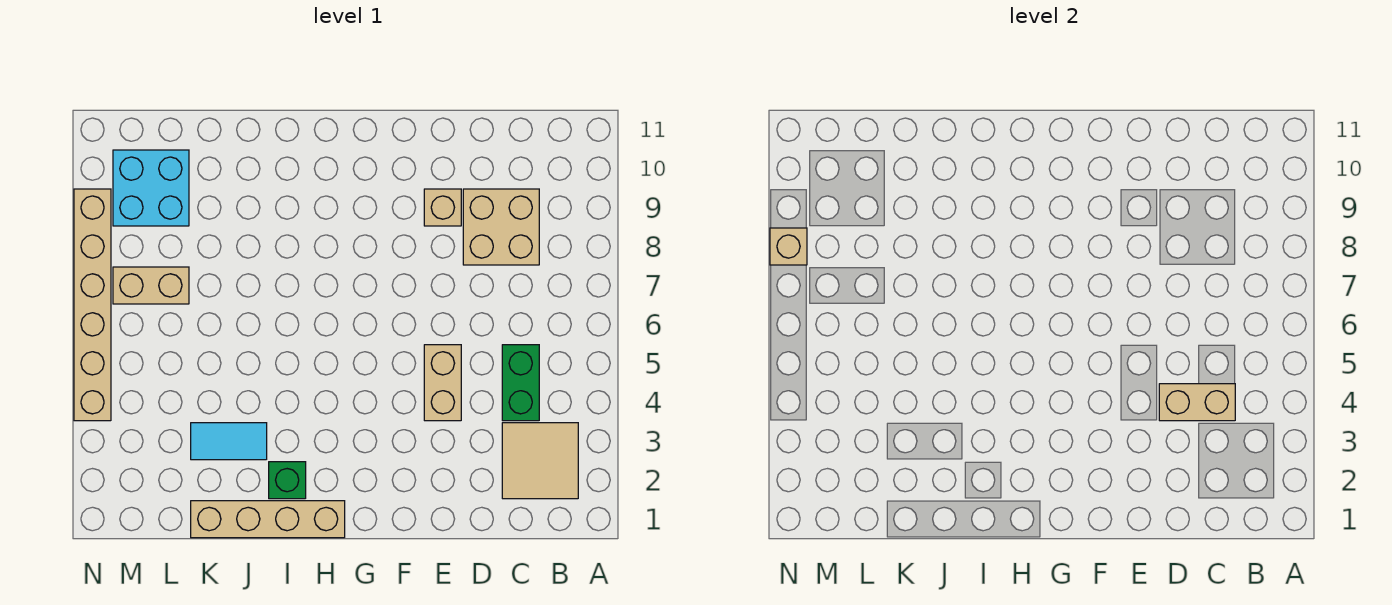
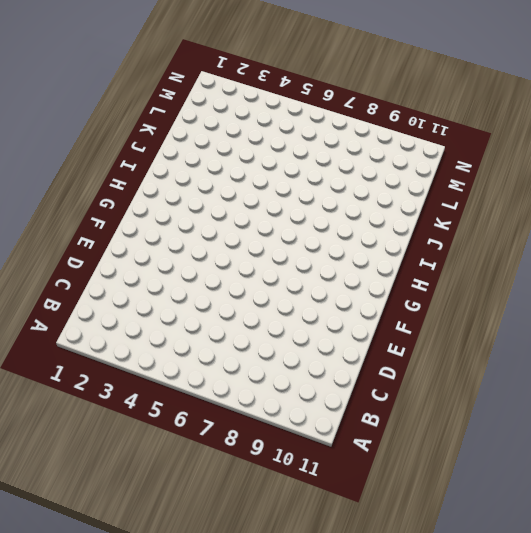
none -> tan 2x2 tile [502,423,578,499]
none -> green 1x2 brick [502,345,539,421]
none -> tan 2x2 brick [463,189,539,265]

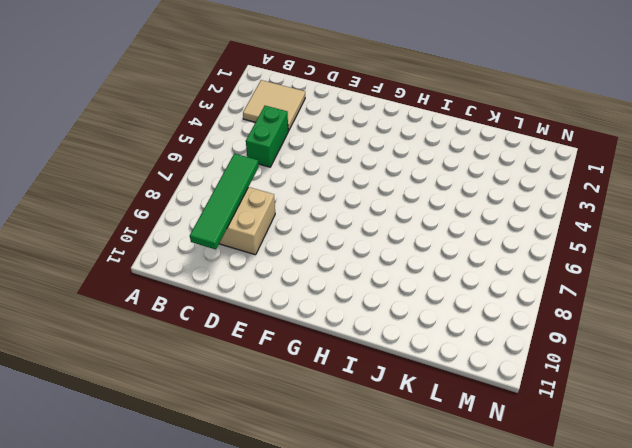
green 1x4 tile [190,154,259,249] -> none
none -> tan 1x2 brick [424,345,461,421]
none -> tan 1x1 brick [424,189,461,226]
none -> tan 1x4 brick [191,501,345,538]

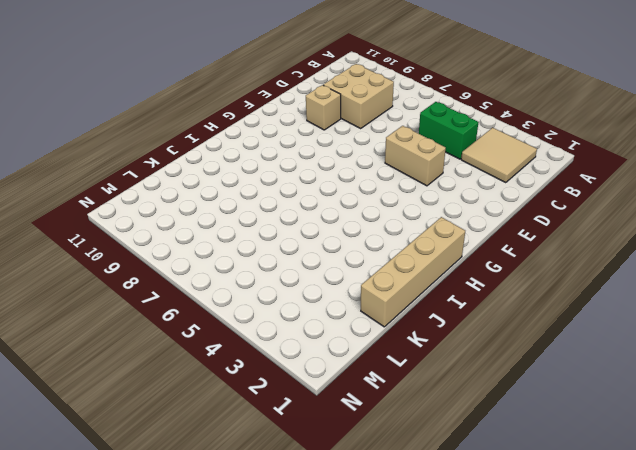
none -> green 1x1 brick [269,462,306,499]
none -> cyan 1x2 tile [191,423,267,460]
none -> tan 1x2 brick [113,267,189,304]

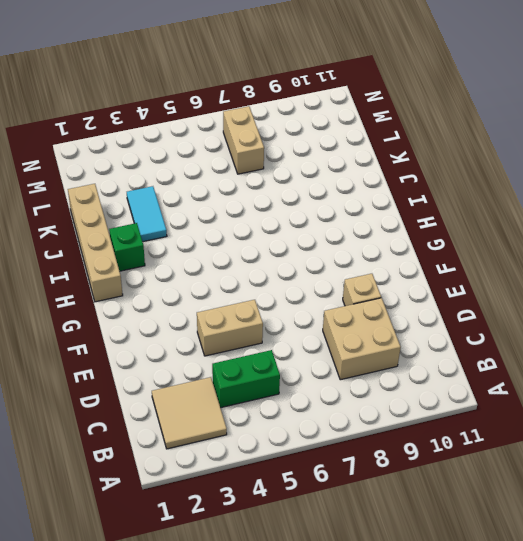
none -> cyan 2x2 brick [113,150,189,226]
none -> tan 1x6 brick [74,189,111,421]
none -> tan 1x2 brick [1159,384,1235,421]

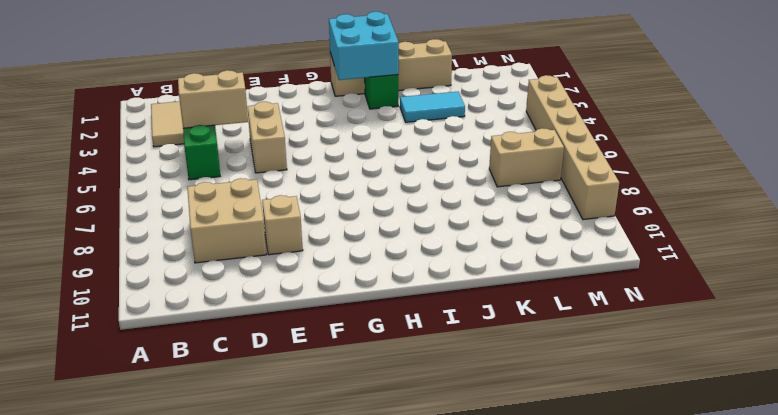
cyan 2x2 brick [329,12,399,80] -> cyan 2x2 brick moved to [113,150,189,226]
none -> tan 1x1 brick [770,228,807,265]

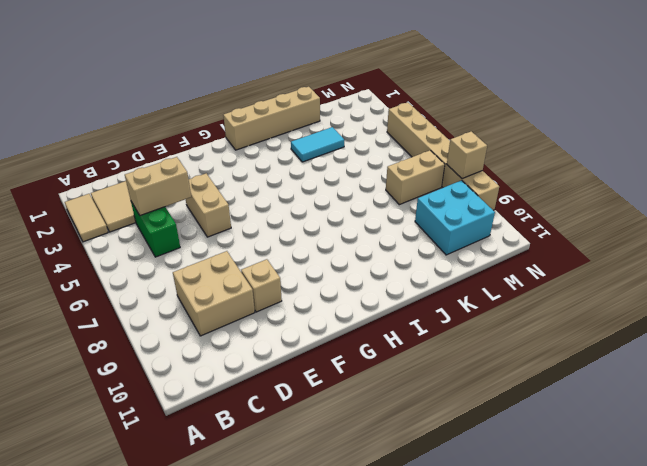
tan 1x2 tile [65,194,108,242] -> none
none -> green 1x1 brick [269,462,306,499]

